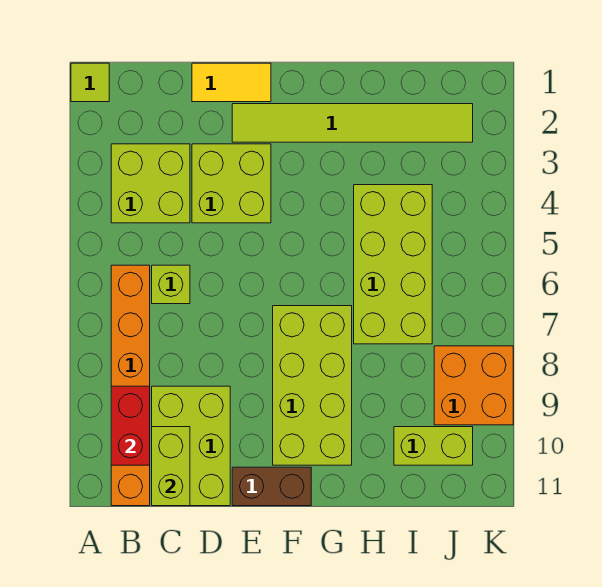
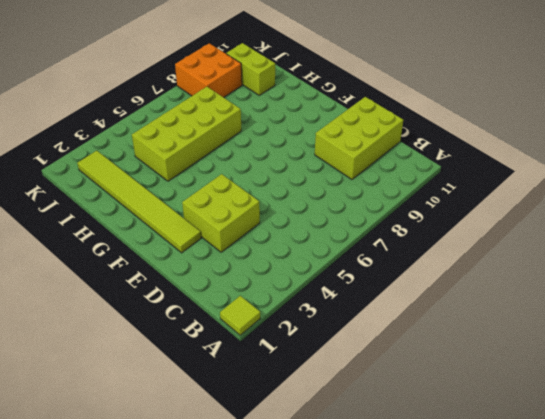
none -> lime 2x2 brick [111,144,190,223]
none -> orange 1x6 brick [111,265,150,506]
none -> lime 1x1 brick [152,265,190,304]

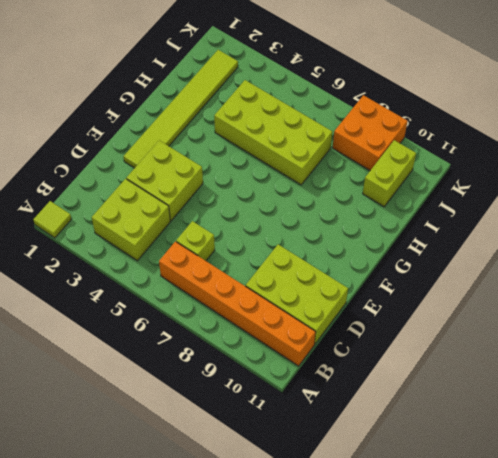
none -> yellow 1x2 tile [192,63,271,102]
none -> brown 1x2 brick [232,467,311,506]
none -> lime 2x4 brick [273,306,352,465]

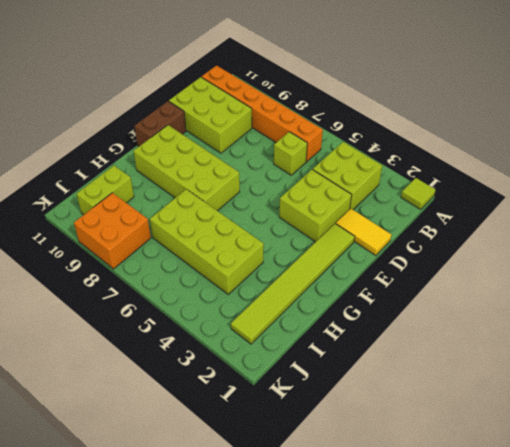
yellow 1x2 tile [336,209,392,255] -> yellow 1x2 tile turned to [192,63,271,102]
none -> red 1x2 brick [111,386,150,465]
none -> lime 1x2 brick [152,427,190,506]

